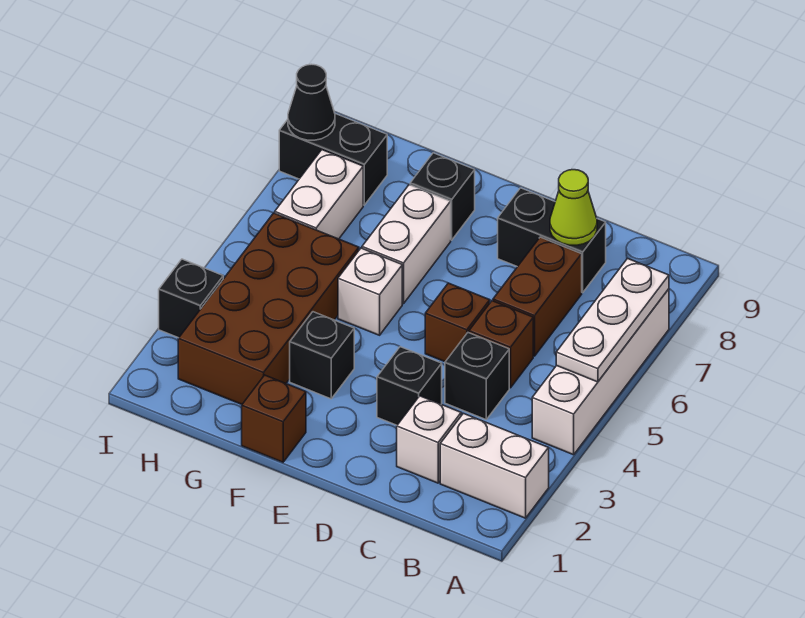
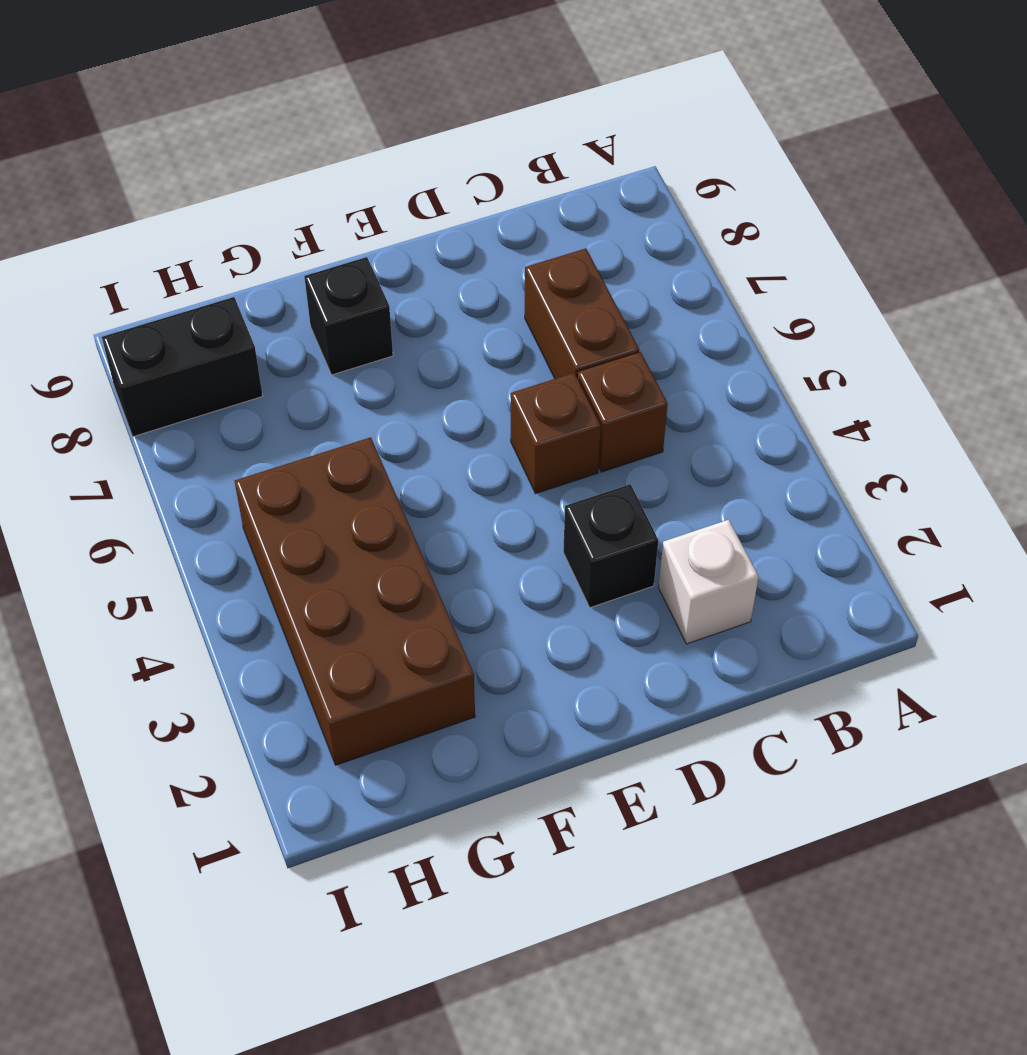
none -> white 1x2 brick [440,413,549,518]
none -> white 1x4 brick [532,289,669,455]
none -> black 1x1 brick [445,333,509,419]

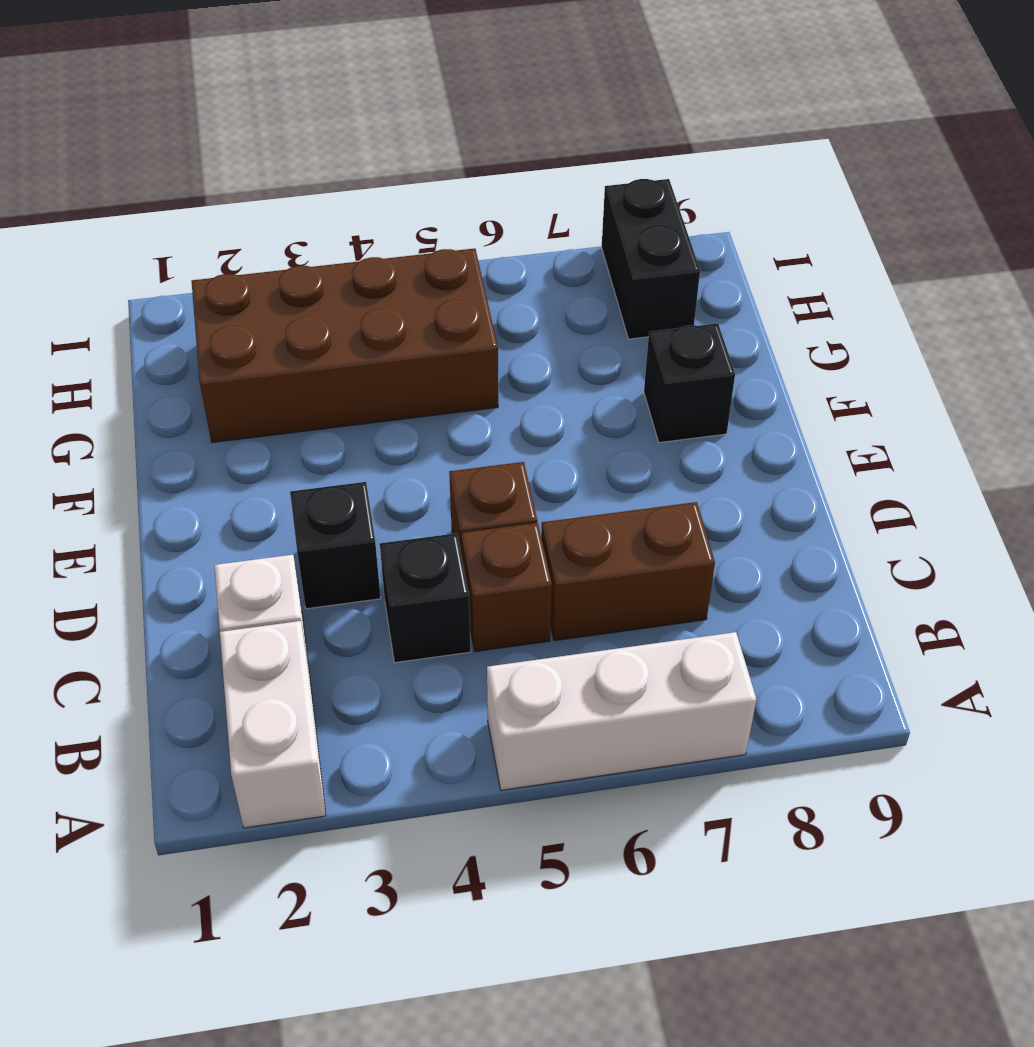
white 1x3 brick [487,632,756,790] -> white 1x4 brick [532,289,669,455]
none -> black 1x2 brick [498,188,606,293]
none -> brown 1x1 brick [242,375,306,462]
none -> black 1x1 brick [290,312,354,399]

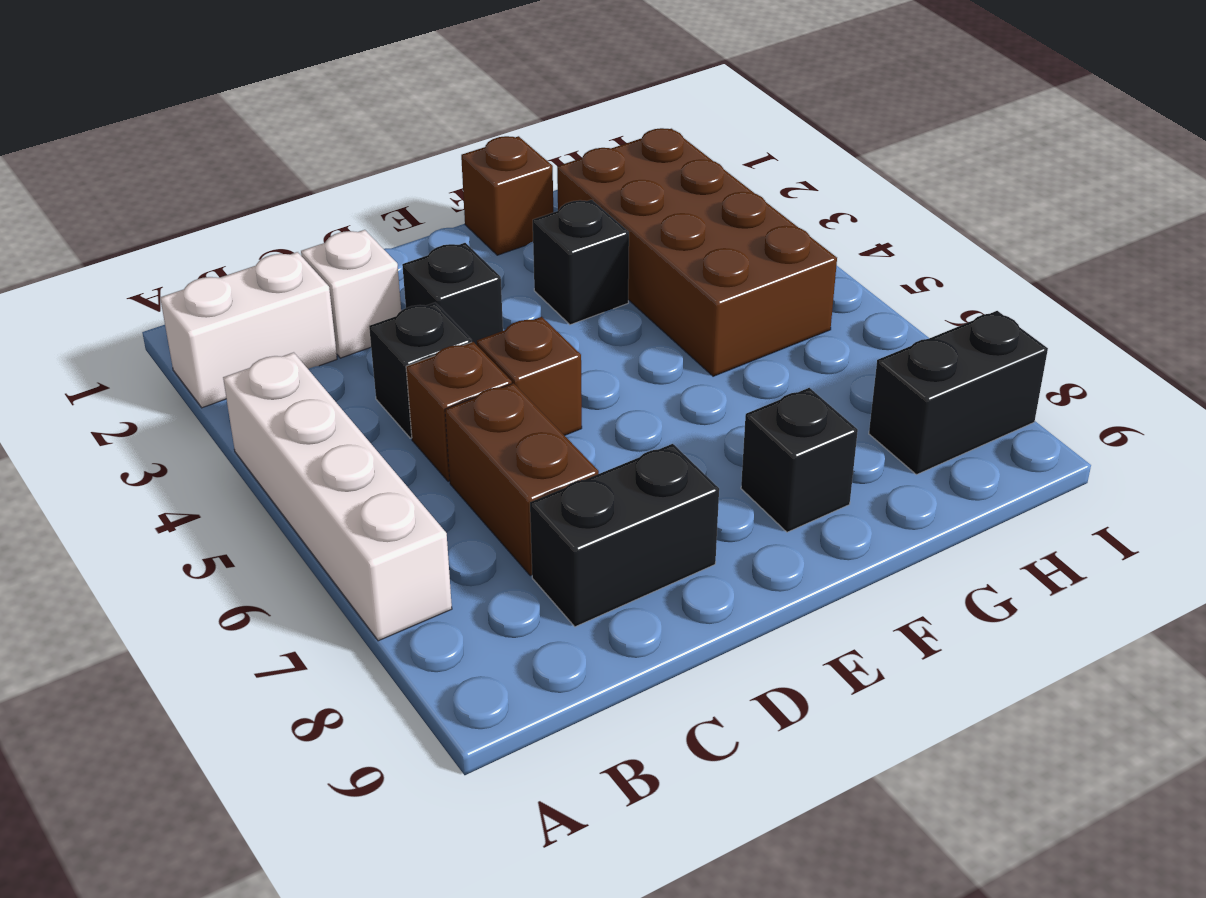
none -> white 1x1 brick [338,248,402,335]
none -> white 1x2 brick [362,185,451,304]
none -> white 1x2 brick [275,150,363,239]

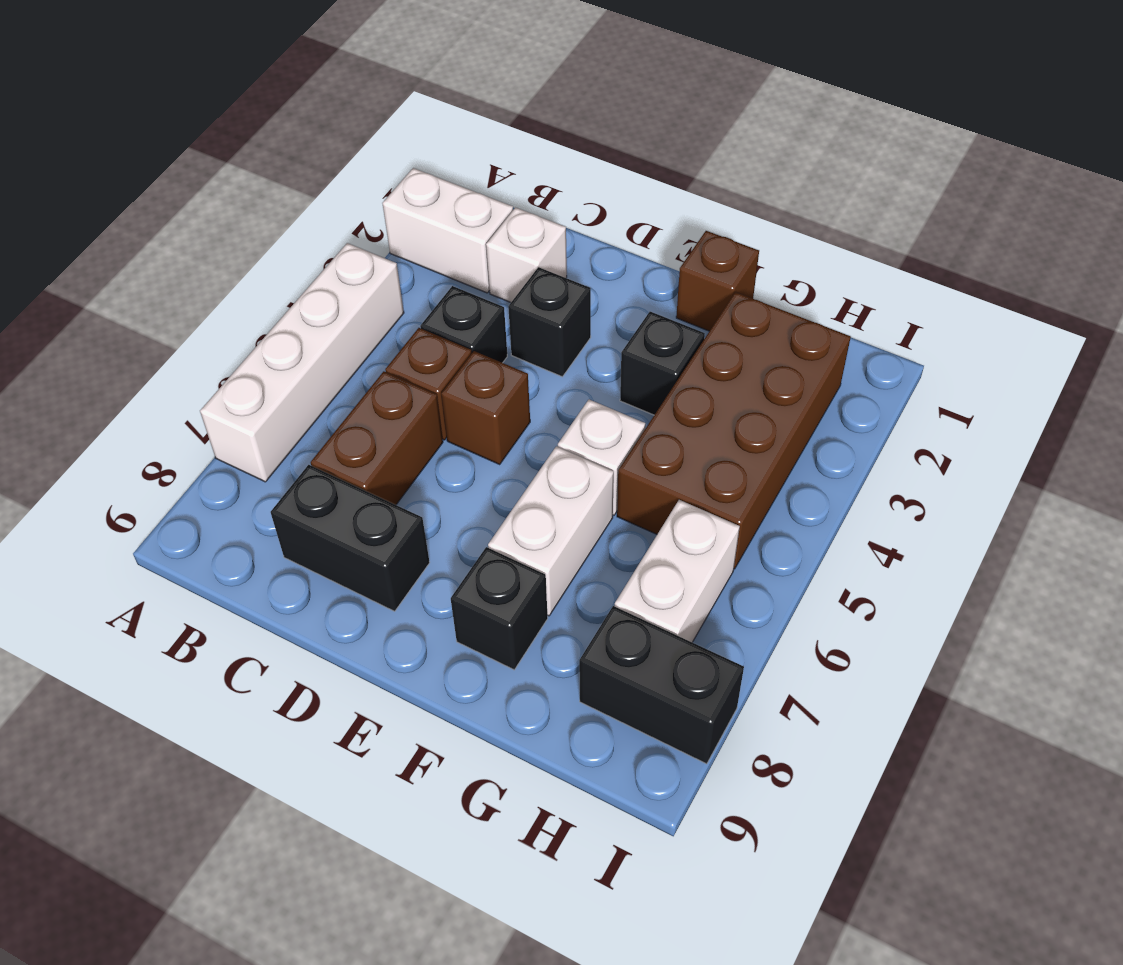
none -> black 1x1 brick [159,259,223,338]
none -> white 1x3 plate [556,258,669,382]
none -> lime 1x1 cone [550,170,597,245]

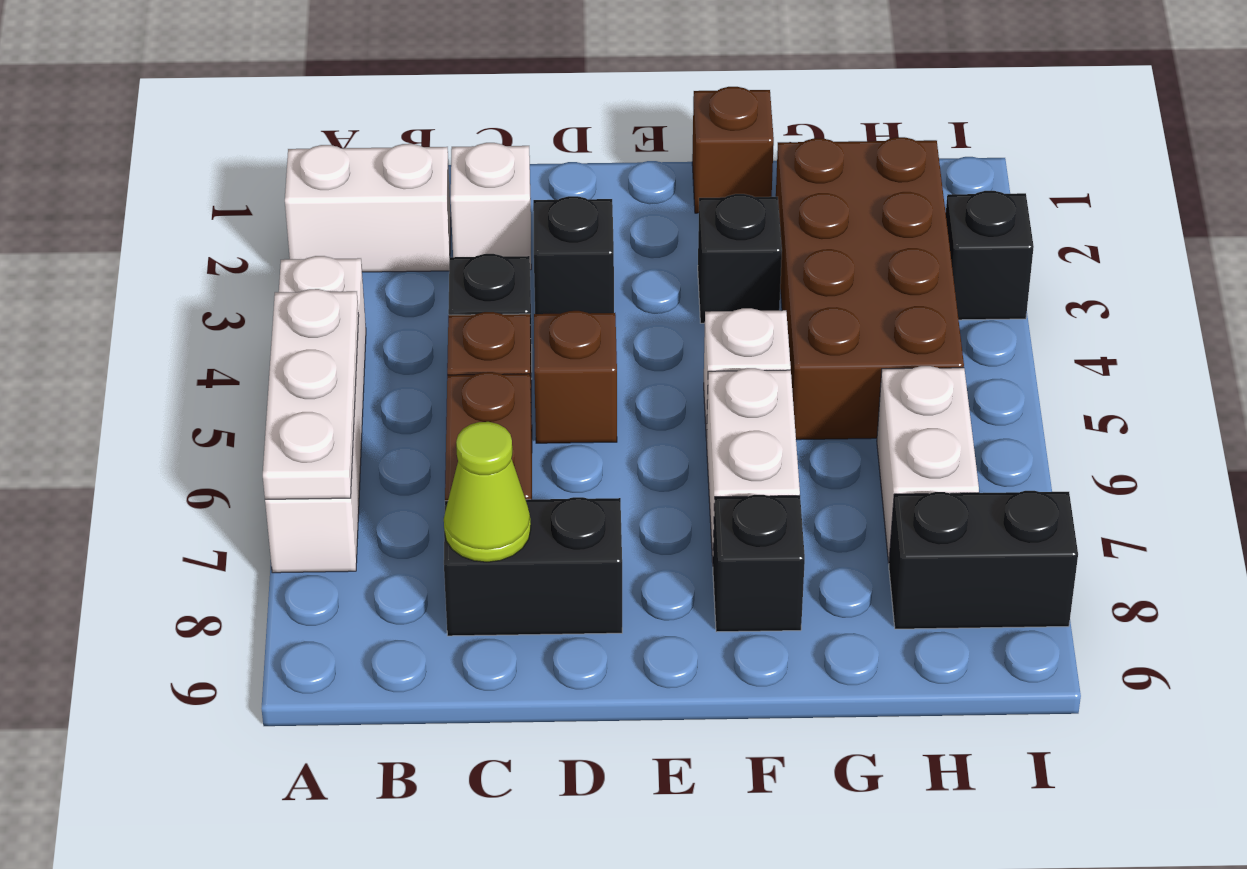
none -> black 1x1 cone [288,64,335,140]

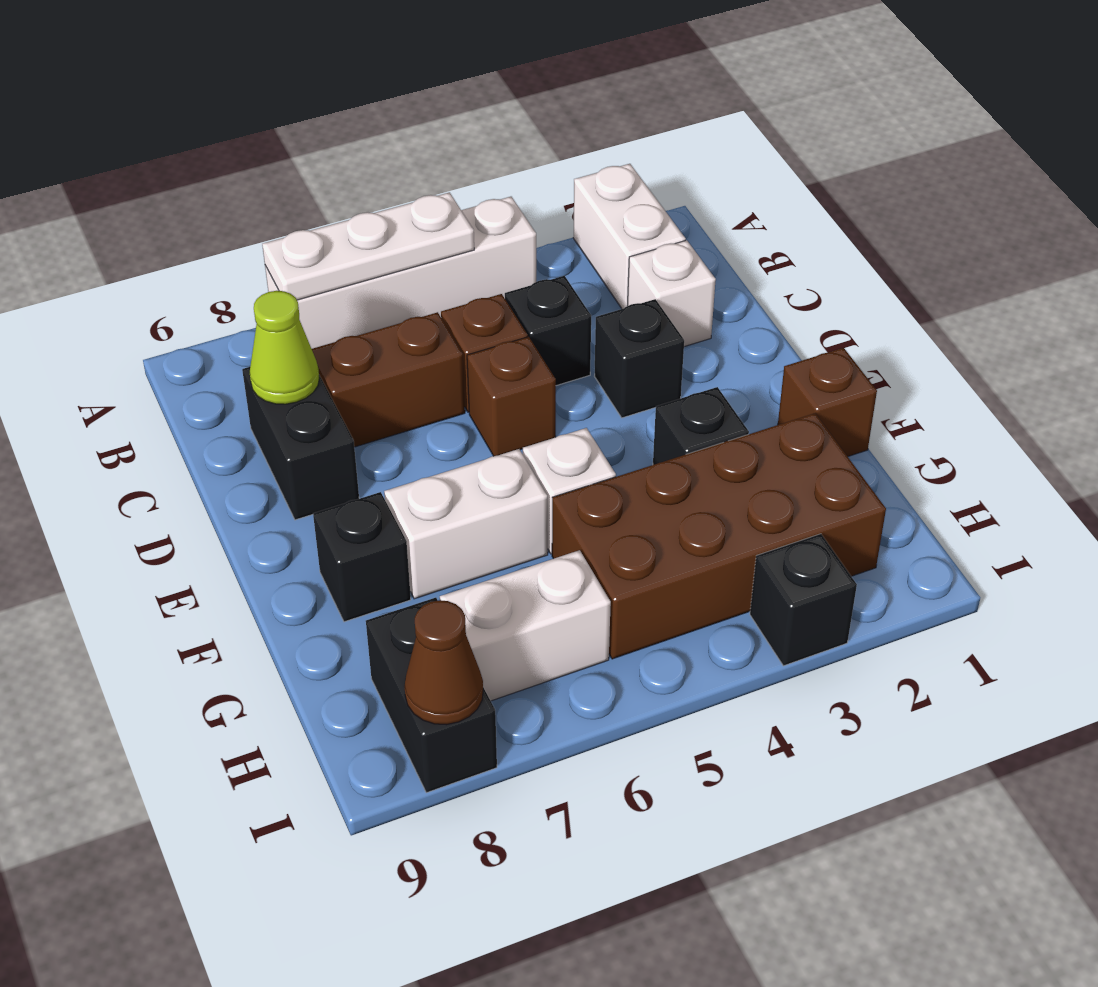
brown 1x1 cone [404,600,483,725] -> black 1x1 cone [288,64,335,140]

